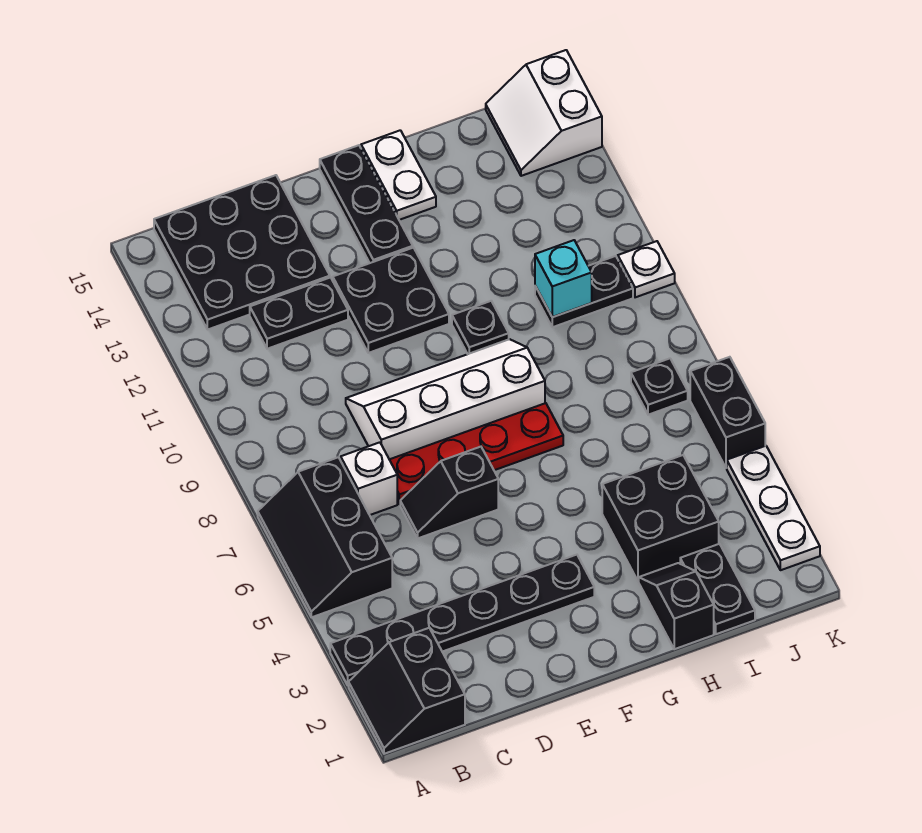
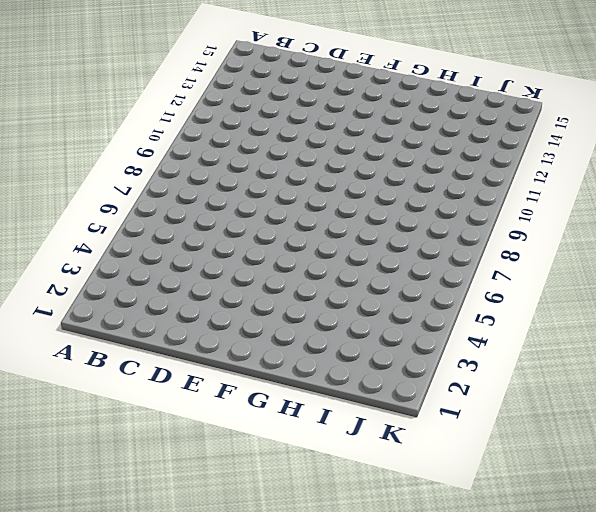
none -> black 2x2 slope [349,628,465,754]
none -> black 1x6 plate [330,555,594,685]
none -> black 2x3 slope [258,457,392,617]

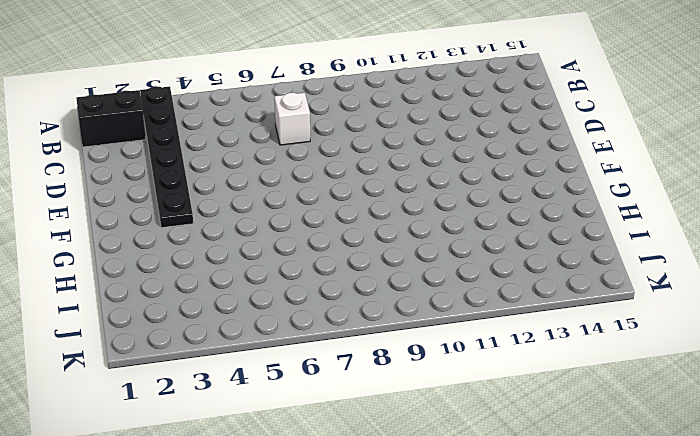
none -> black 2x3 slope [258,457,392,617]
none -> black 3x3 plate [154,175,330,330]
none -> black 1x2 plate [250,277,348,349]

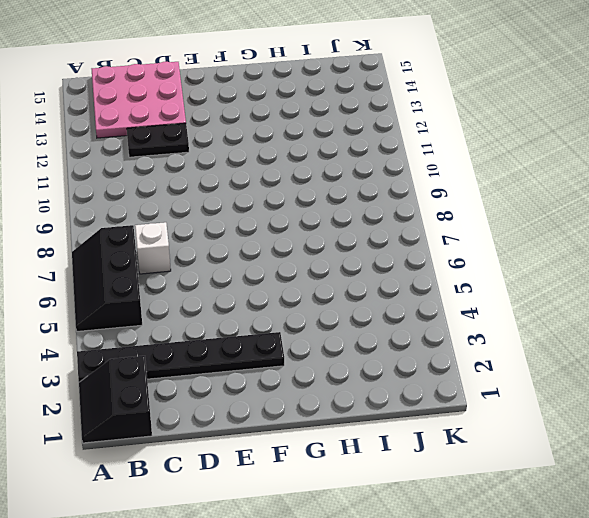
pink 3x3 plate [92,62,186,138] -> black 3x3 plate [154,175,330,330]
none -> black 1x2 slope [400,447,498,538]
none -> red 1x4 plate [389,403,563,504]
none -> white 2x4 slope [346,339,545,459]

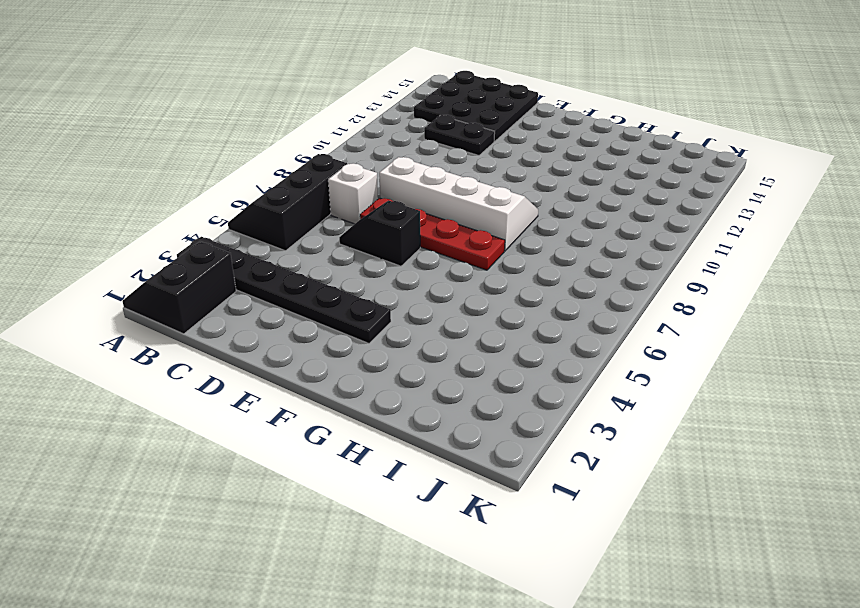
none -> black 2x2 plate [333,248,449,353]
none -> black 1x3 plate [320,145,413,263]
none -> black 1x1 plate [452,301,509,354]

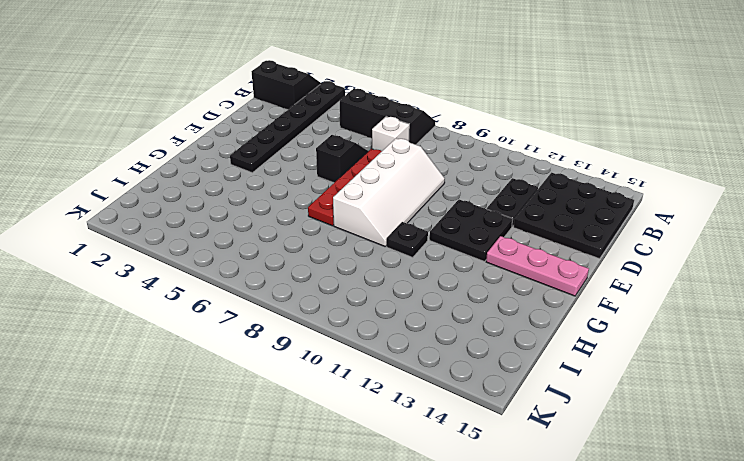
pink 1x3 plate [486,236,589,296] -> black 1x3 plate [320,145,413,263]
none -> white 1x2 plate [361,130,436,220]
none -> black 1x2 slope [639,563,714,649]
none -> black 2x2 brick [602,455,719,581]

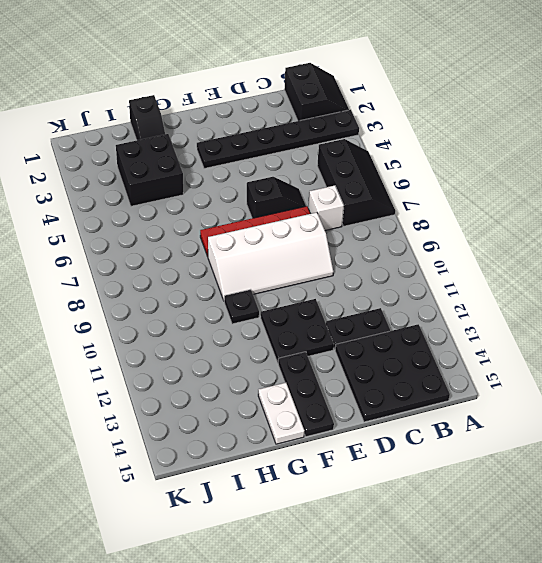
none -> black 1x2 plate [680,544,755,634]
none -> black 1x2 plate [535,256,633,327]
none -> black 1x1 plate [631,358,688,415]

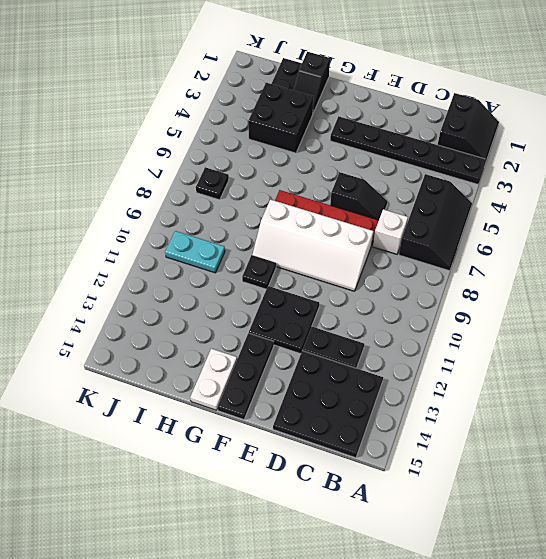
cyan 1x2 plate [165,231,225,273] -> black 1x2 plate [535,256,633,327]
none -> white 2x2 slope [486,50,602,176]
none -> white 1x3 plate [727,446,820,570]
none -> black 1x2 brick [690,357,765,468]

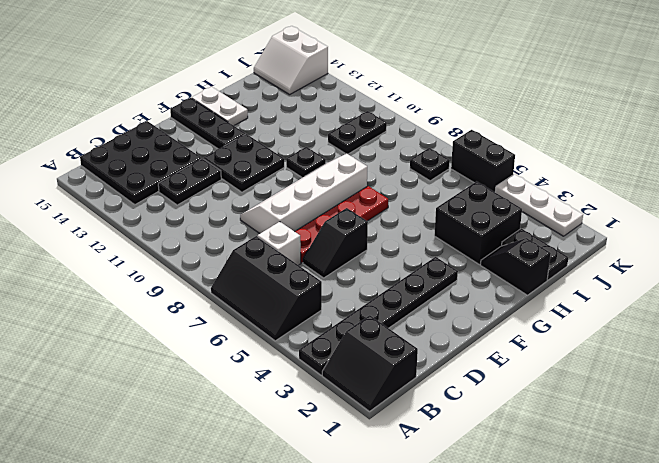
none -> white 1x1 plate [618,241,675,297]
none -> cyan 1x1 brick [535,240,592,317]

